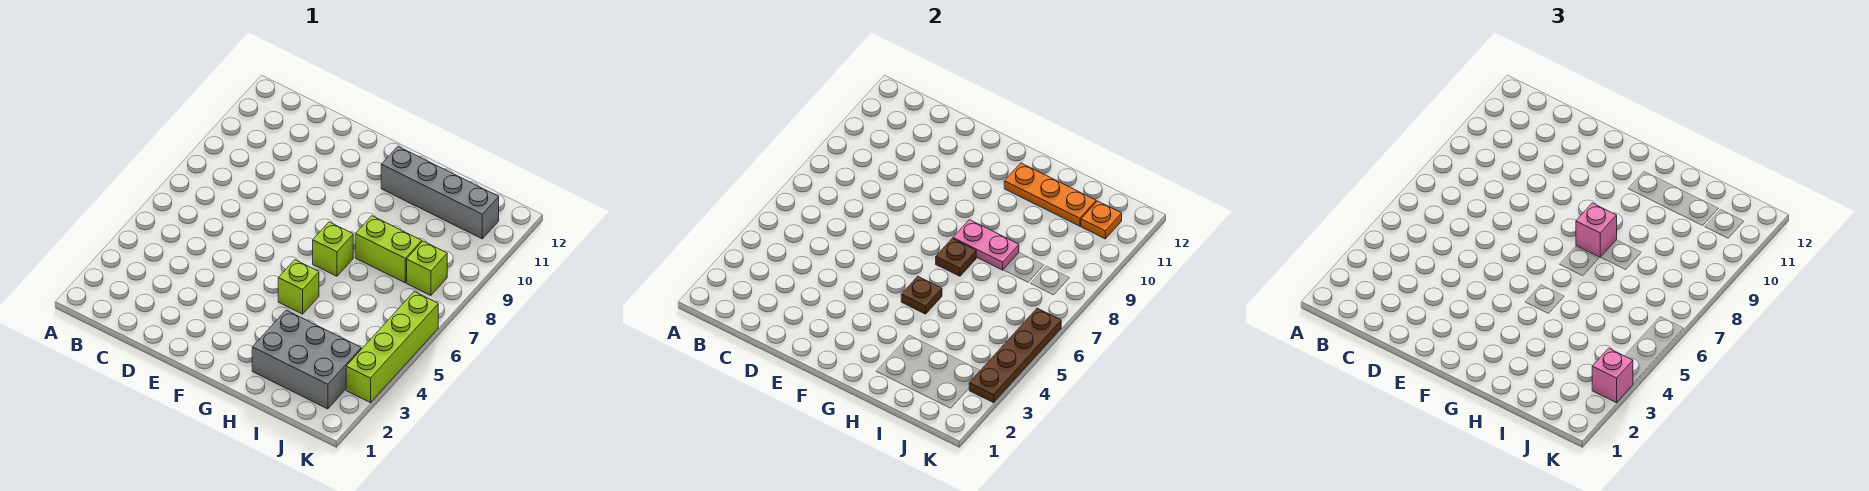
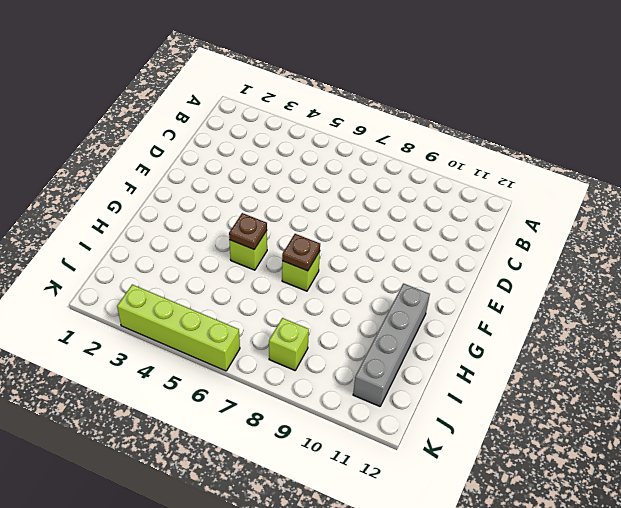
none -> grey 2x3 brick [252,310,361,409]
none -> lime 1x2 brick [355,216,422,283]
none -> pink 1x2 plate [953,220,1019,270]

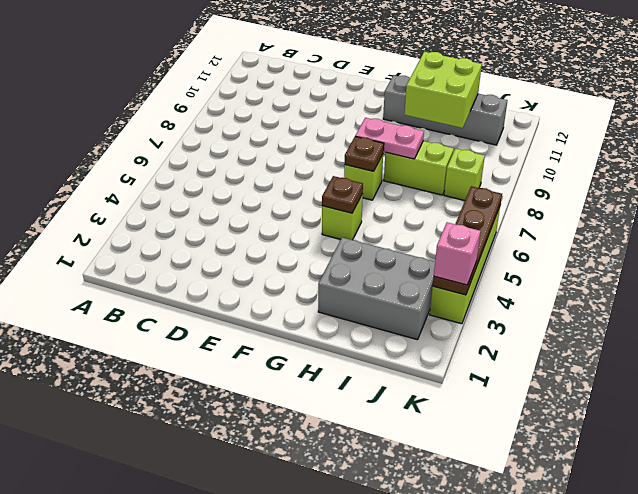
lime 2x2 brick [404,52,482,128] -> orange 1x3 plate [1004,163,1096,226]
none -> orange 1x1 plate [1081,201,1122,239]
none -> pink 1x1 brick [1576,203,1617,257]

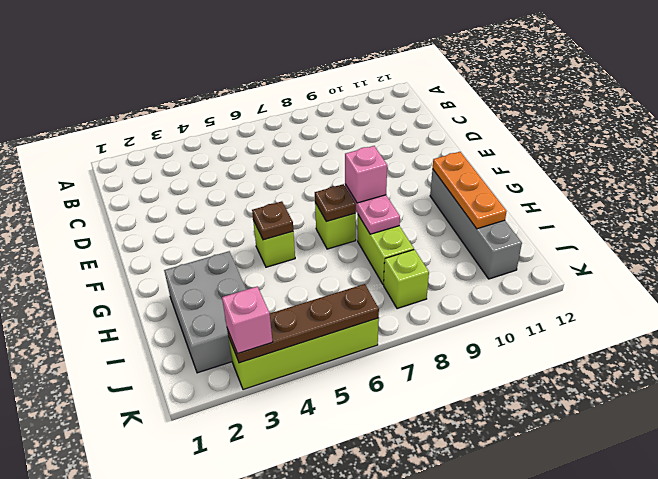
none -> orange 1x1 plate [1081,201,1122,239]

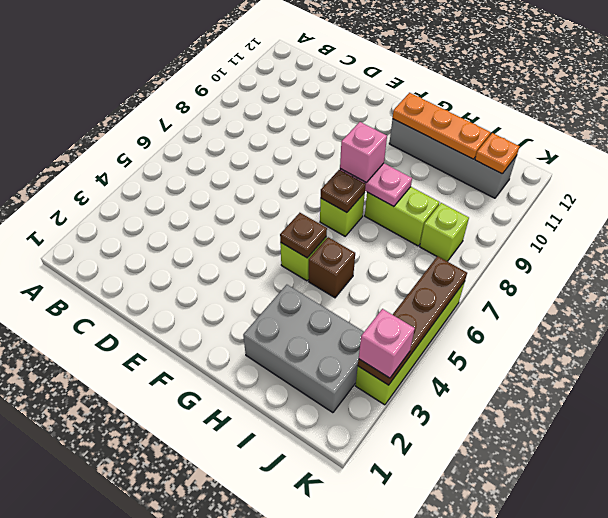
brown 1x1 brick [309,237,355,298] -> none

